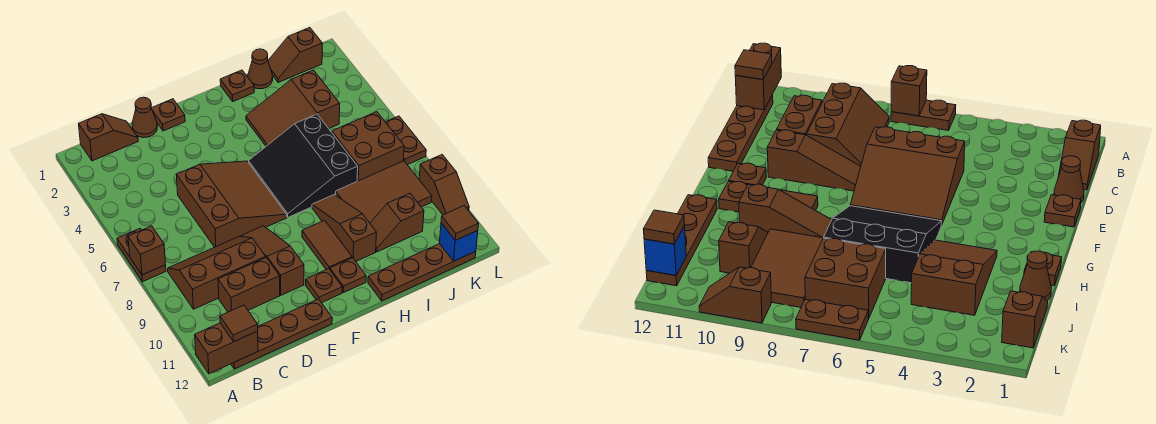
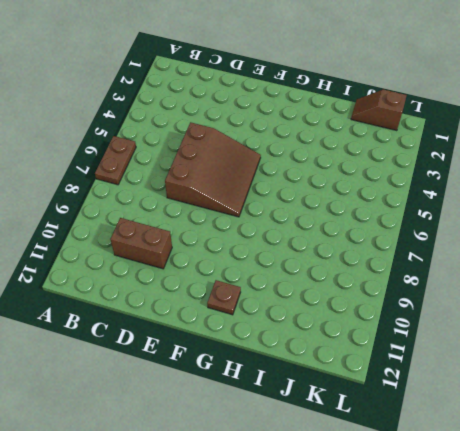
none -> brown 1x2 slope [79,114,138,161]
none -> brown 2x3 slope [168,236,266,309]
none -> brown 1x4 plate [231,299,332,369]

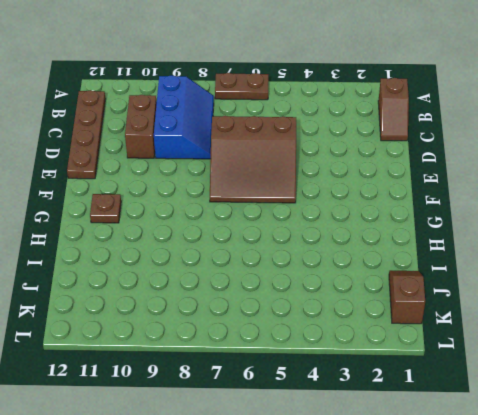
blue 2x3 slope [154,75,214,159] -> brown 2x3 slope [168,236,266,309]
none -> brown 1x1 cone [132,97,157,138]
none -> brown 1x1 plate [152,99,185,131]
none -> brown 1x3 slope [241,226,304,295]

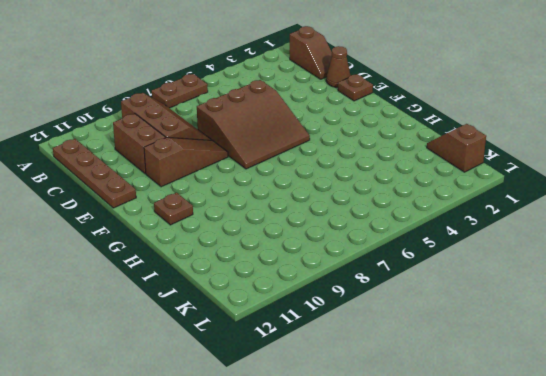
none -> brown 1x1 plate [306,269,342,303]
none -> black 3x3 slope [249,114,358,217]
none -> brown 1x2 tile [302,220,352,270]

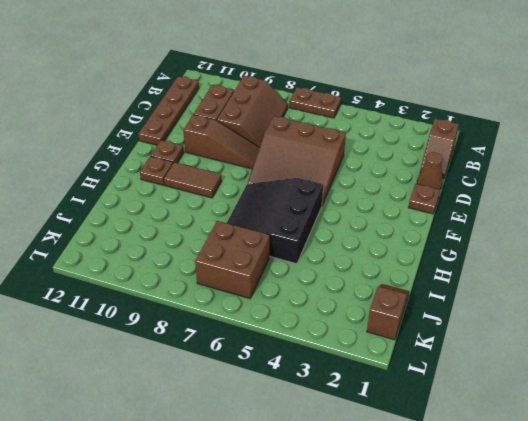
black 3x3 slope [227,178,323,264] -> black 3x3 slope turned to [249,114,358,217]
none -> brown 1x1 plate [220,70,254,101]
none -> brown 2x3 slope [246,70,340,146]
none -> brown 1x3 slope [312,195,377,261]

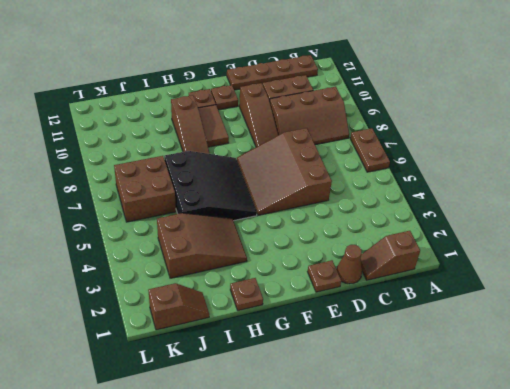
none -> brown 1x4 plate [368,244,476,301]
none -> brown 1x1 cone [248,49,273,89]
none -> brown 2x3 tile [336,161,432,223]

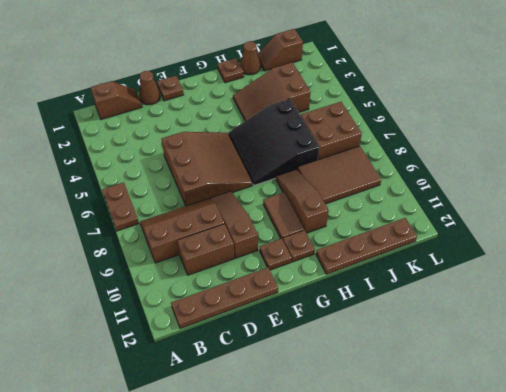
none -> brown 1x2 slope [370,193,424,252]
none -> brown 1x2 plate [386,116,426,165]
none -> brown 1x2 slope [419,155,469,215]

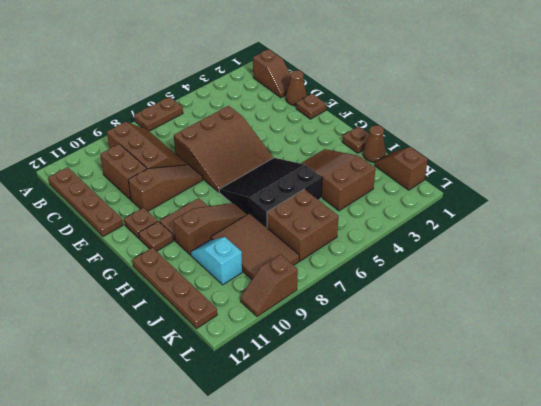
cyan 1x2 slope [191,237,242,285] -> brown 1x2 slope [370,193,424,252]
none -> brown 1x2 plate [386,116,426,165]
none -> brown 1x1 brick [128,226,166,275]
none -> brown 1x2 brick [195,323,258,374]

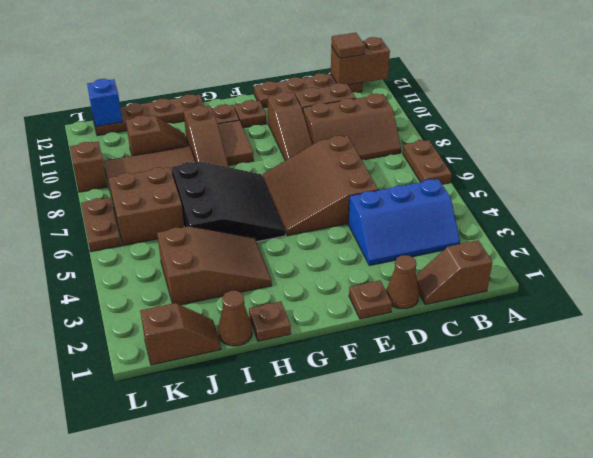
blue 2x3 slope [348,179,460,265] -> none
none -> brown 1x1 brick [128,226,166,275]
none -> brown 1x1 tile [441,206,478,240]

